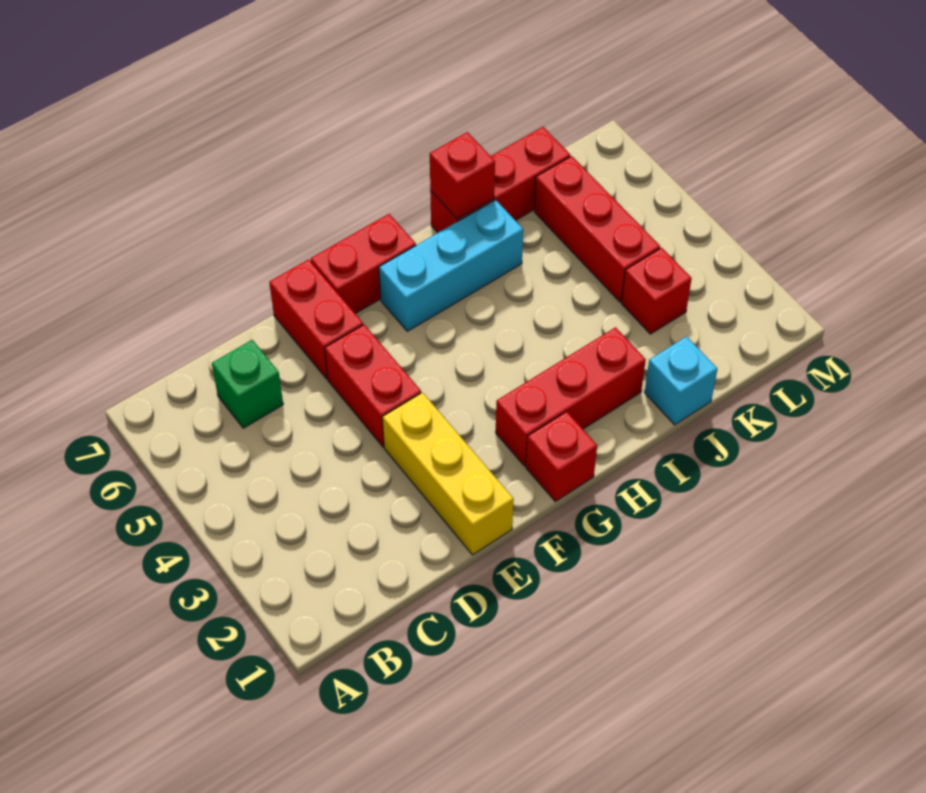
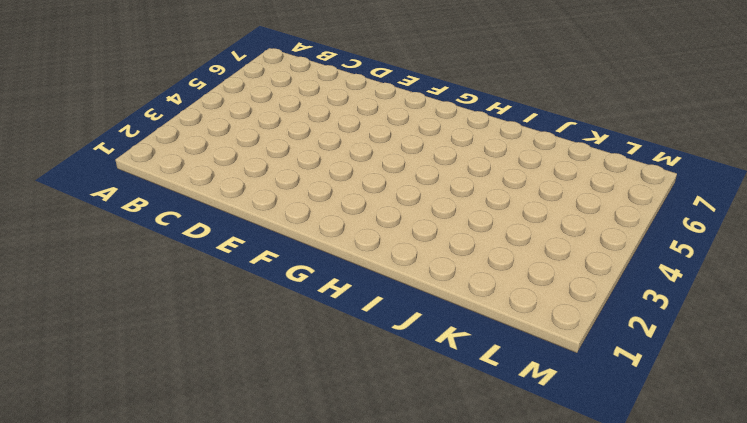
none -> green 1x1 brick [212,340,283,428]
none -> yellow 1x3 brick [382,393,514,555]
none -> red 1x2 brick [325,325,421,447]

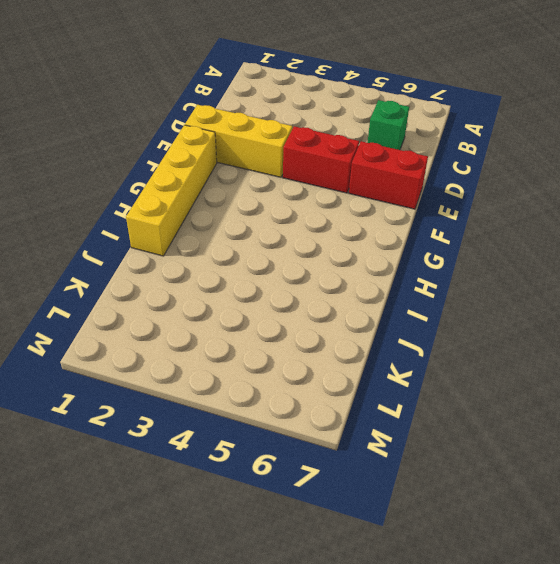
yellow 1x4 brick [126,125,217,256] -> red 1x1 brick [526,412,597,501]
none -> red 1x2 brick [311,214,416,314]
none -> red 1x3 brick [496,327,646,466]
none -> cyan 1x3 brick [379,200,523,331]

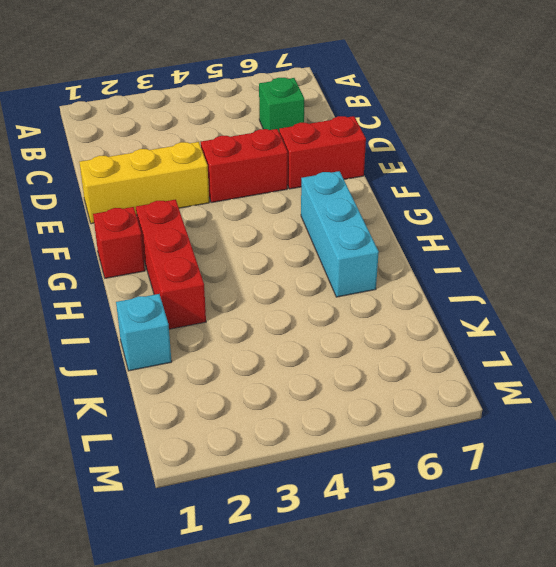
none -> red 1x2 brick [311,214,416,314]
none -> red 1x3 brick [430,127,570,233]
none -> red 1x1 brick [622,248,692,334]

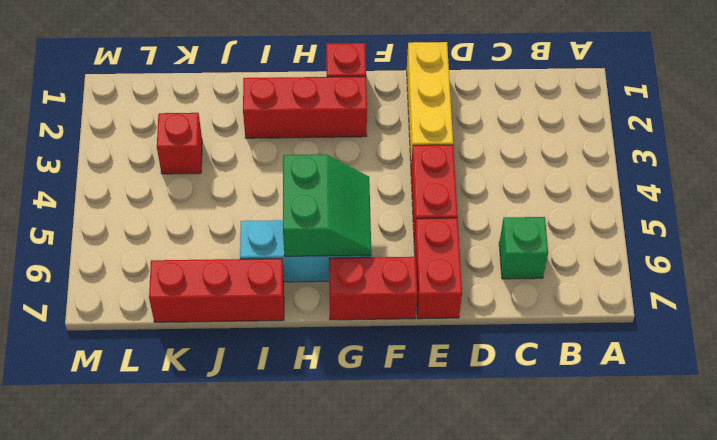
green 2x2 slope [283,154,371,256] -> none
none -> cyan 1x1 brick [645,337,717,425]
none -> red 1x3 brick [534,156,660,302]
none -> red 1x1 brick [430,132,495,219]

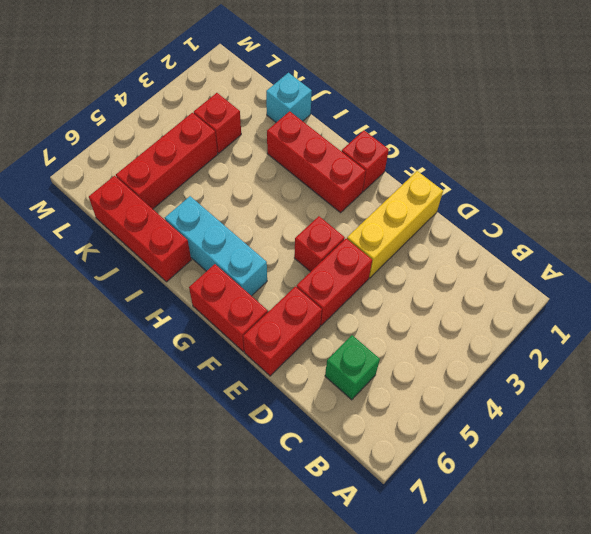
red 1x1 brick [294,216,345,272] -> red 1x1 brick moved to [430,132,495,219]

